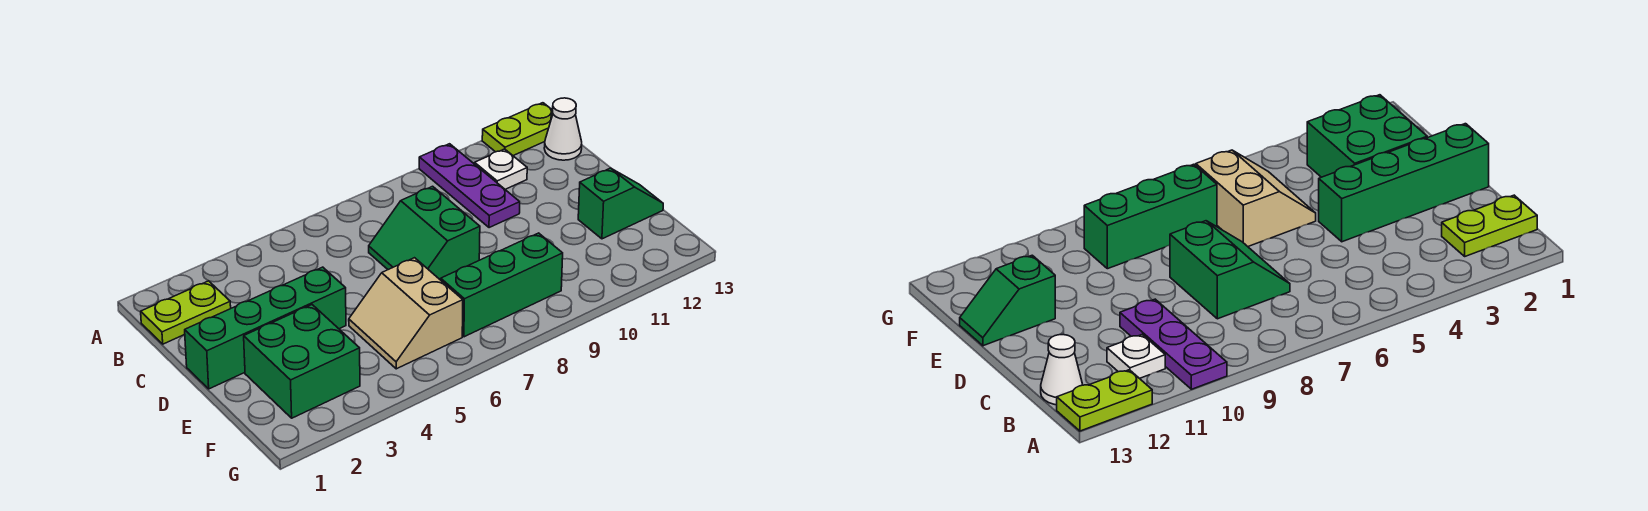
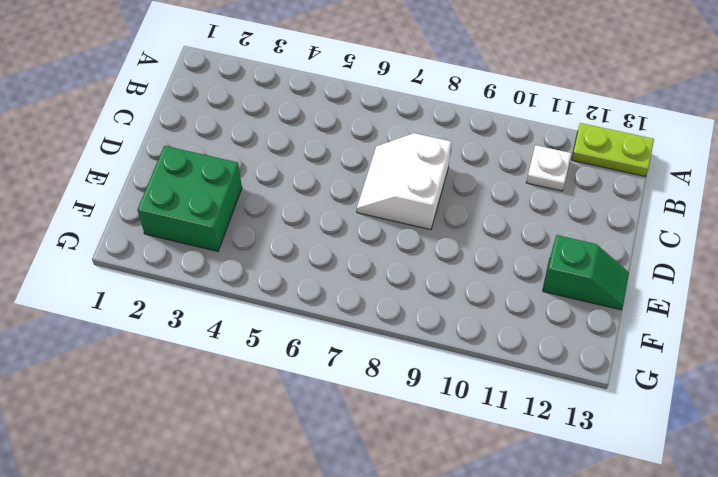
white 2x2 slope [357,133,451,230] -> green 2x2 slope [369,186,480,280]
none -> purple 1x3 plate [419,144,520,228]
none -> lime 1x2 plate [141,281,231,344]

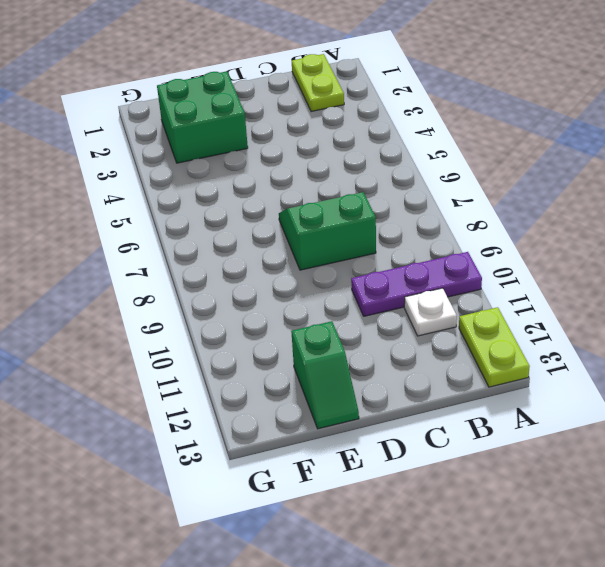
none -> white 1x1 cone [544,98,582,160]
none -> green 1x4 brick [185,267,346,389]

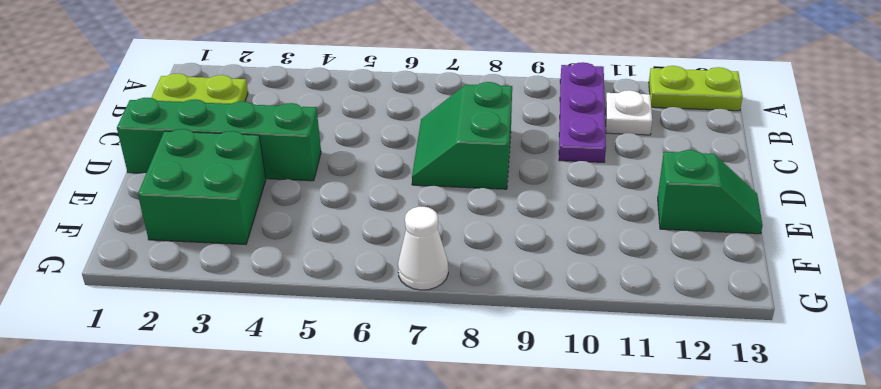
white 1x1 cone [398,207,448,290] -> white 1x1 cone moved to [544,98,582,160]
none -> tan 2x2 slope [349,258,463,369]
none -> green 1x3 brick [441,233,563,337]

